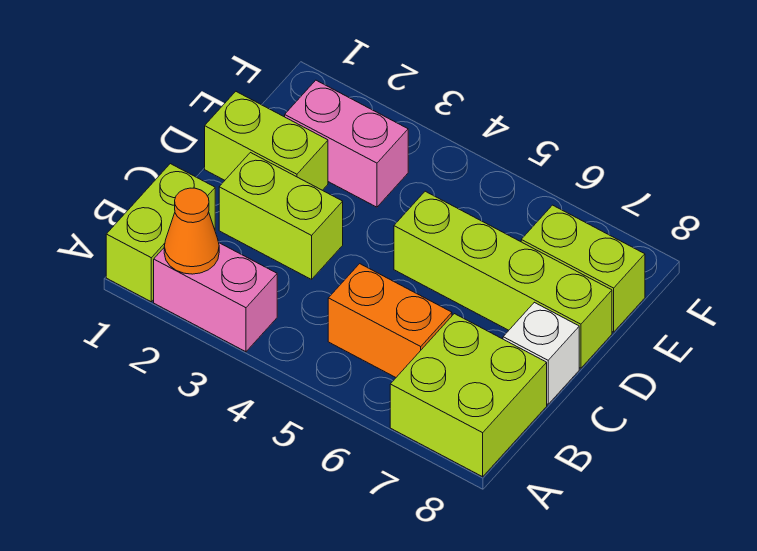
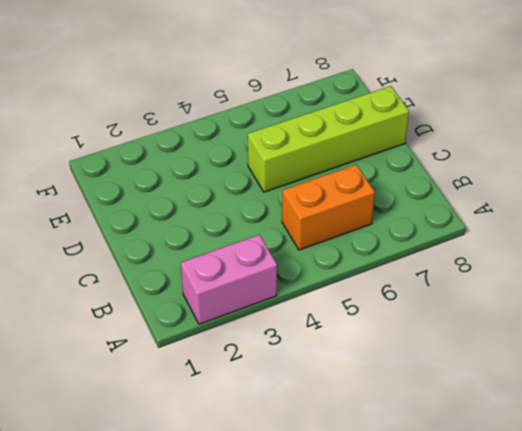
none -> lime 1x2 brick [106,164,215,302]
none -> lime 2x2 brick [390,314,547,477]

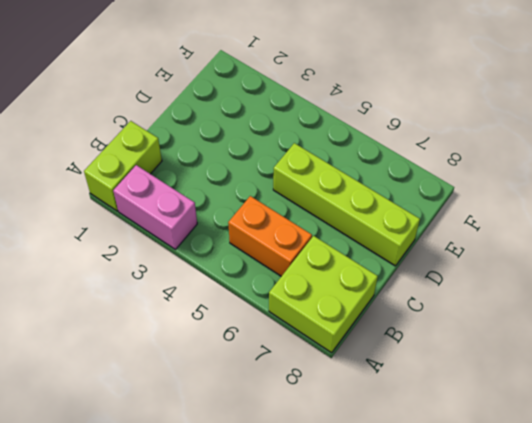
none -> lime 1x2 brick [219,153,343,279]
none -> white 1x1 brick [503,302,579,404]

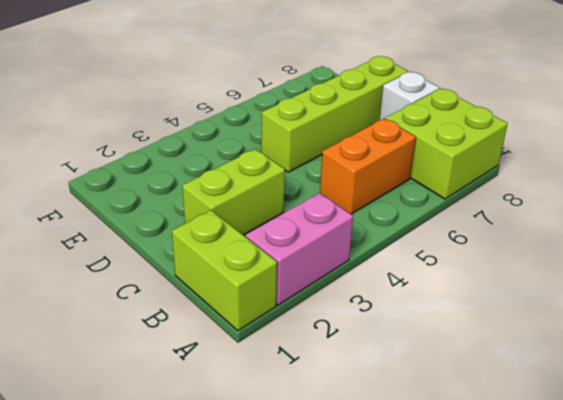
none -> lime 1x2 brick [205,92,328,190]
none -> pink 1x2 brick [285,80,408,207]

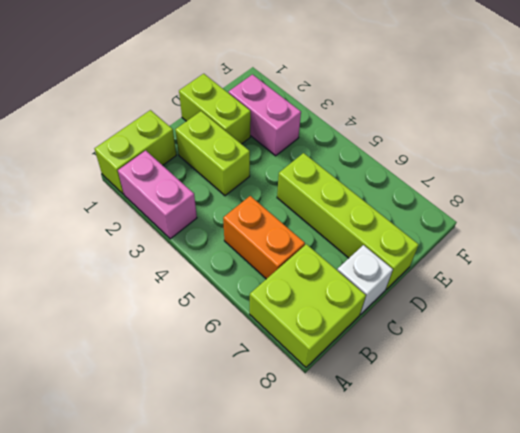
none -> lime 1x2 brick [521,205,645,332]
none -> orange 1x1 cone [164,188,219,274]

